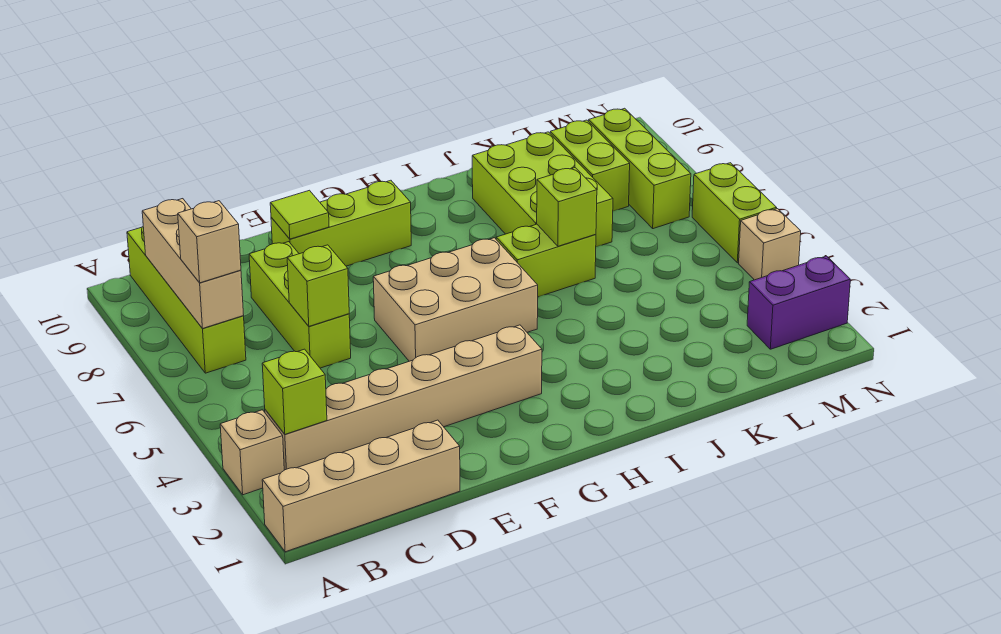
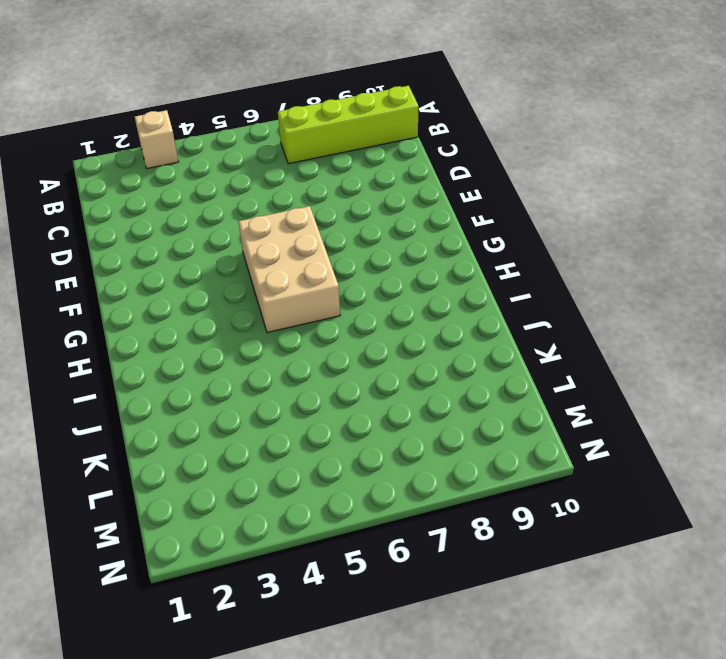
none -> tan 1x4 brick [262,420,460,552]
none -> tan 1x6 brick [265,325,542,470]
none -> lime 1x3 brick [249,242,351,368]

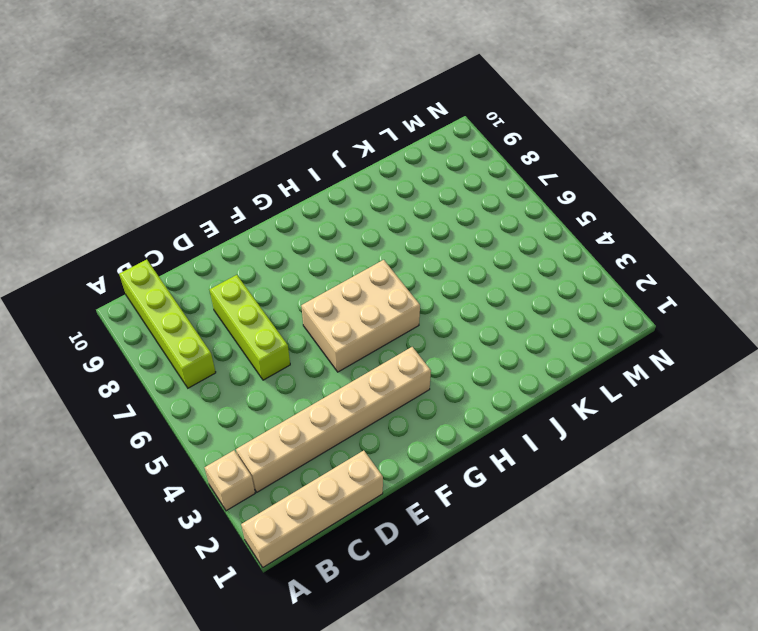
none -> lime 1x3 brick [271,180,411,266]
none -> lime 1x2 brick [496,224,596,297]
none -> lime 2x3 brick [472,132,613,247]

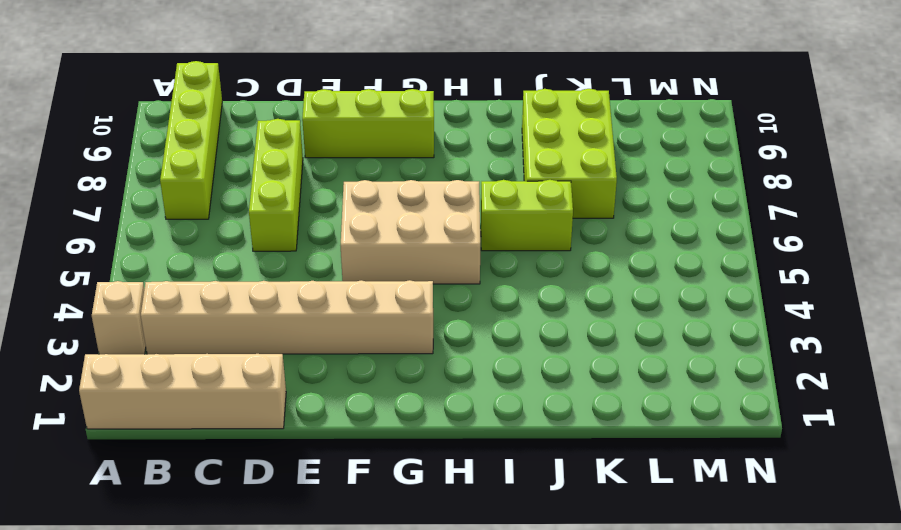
none -> lime 1x2 brick [550,120,630,211]
none -> purple 1x2 brick [747,256,850,349]
none -> lime 1x3 brick [589,108,691,229]

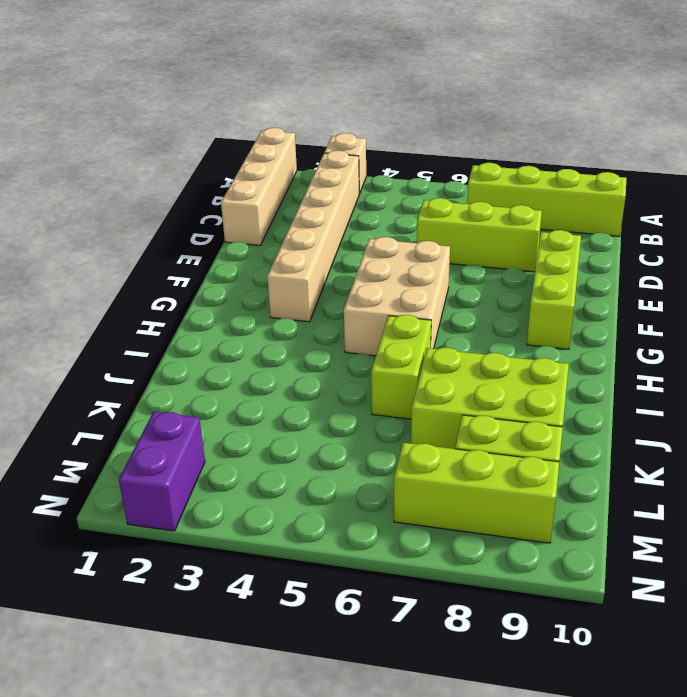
none -> tan 1x1 brick [739,209,801,280]
none -> lime 1x2 brick [692,163,777,263]
none -> lime 1x1 brick [262,349,327,434]

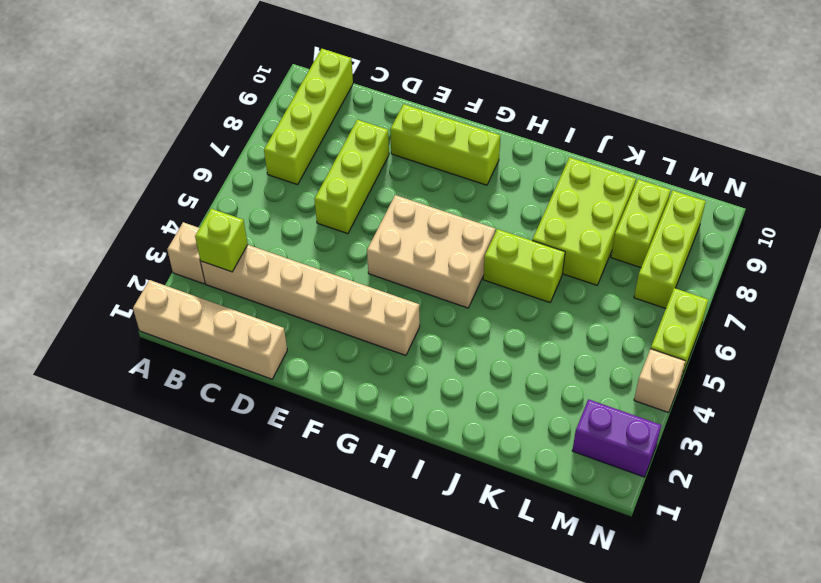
none -> tan 1x3 brick [142,199,244,328]
none -> lime 1x1 brick [287,245,349,326]
none -> lime 1x1 tile [270,190,329,239]

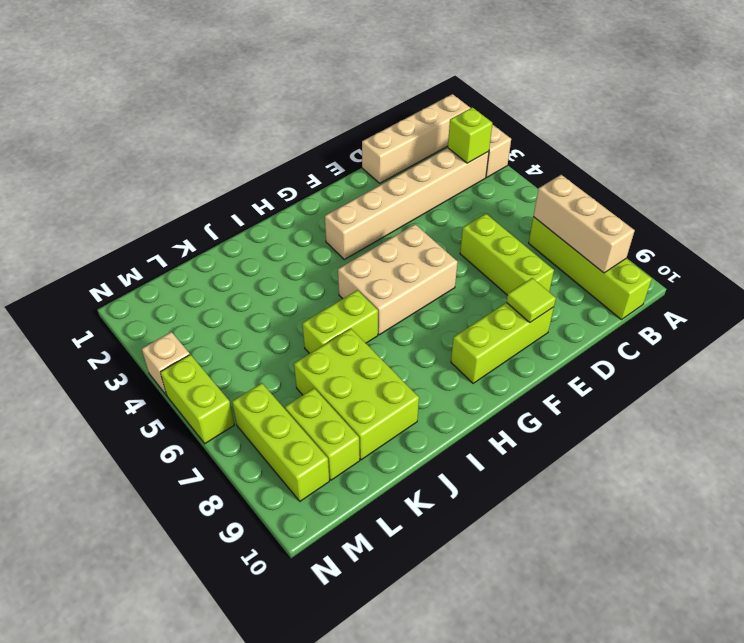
none -> purple 1x2 brick [747,256,850,349]
none -> lime 1x1 brick [287,245,349,326]
none -> lime 1x1 brick [537,168,597,246]

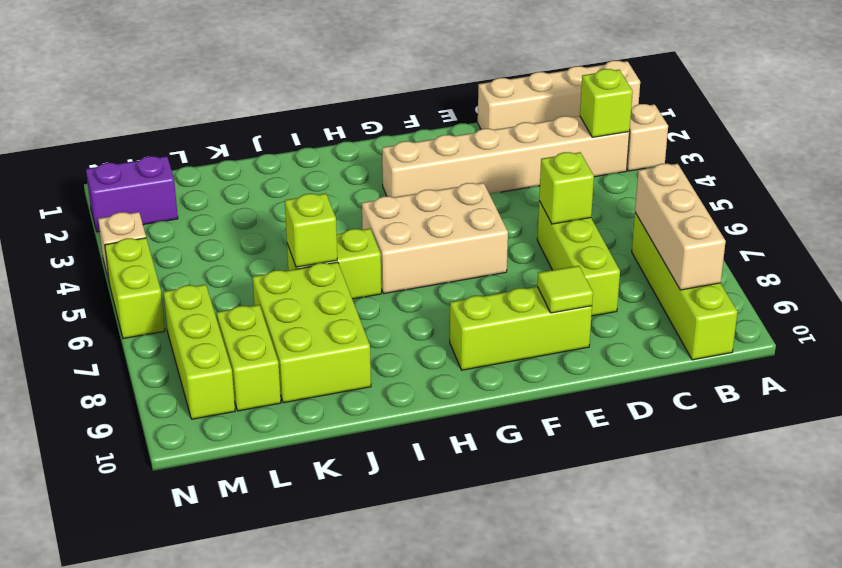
none -> tan 1x1 brick [178,201,241,283]

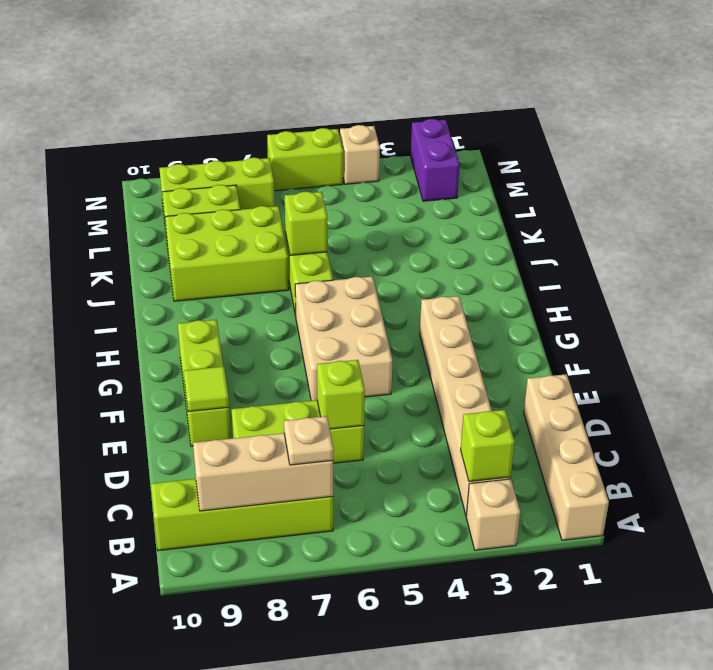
tan 1x1 plate [284,416,334,465] -> tan 1x1 brick [178,201,241,283]

